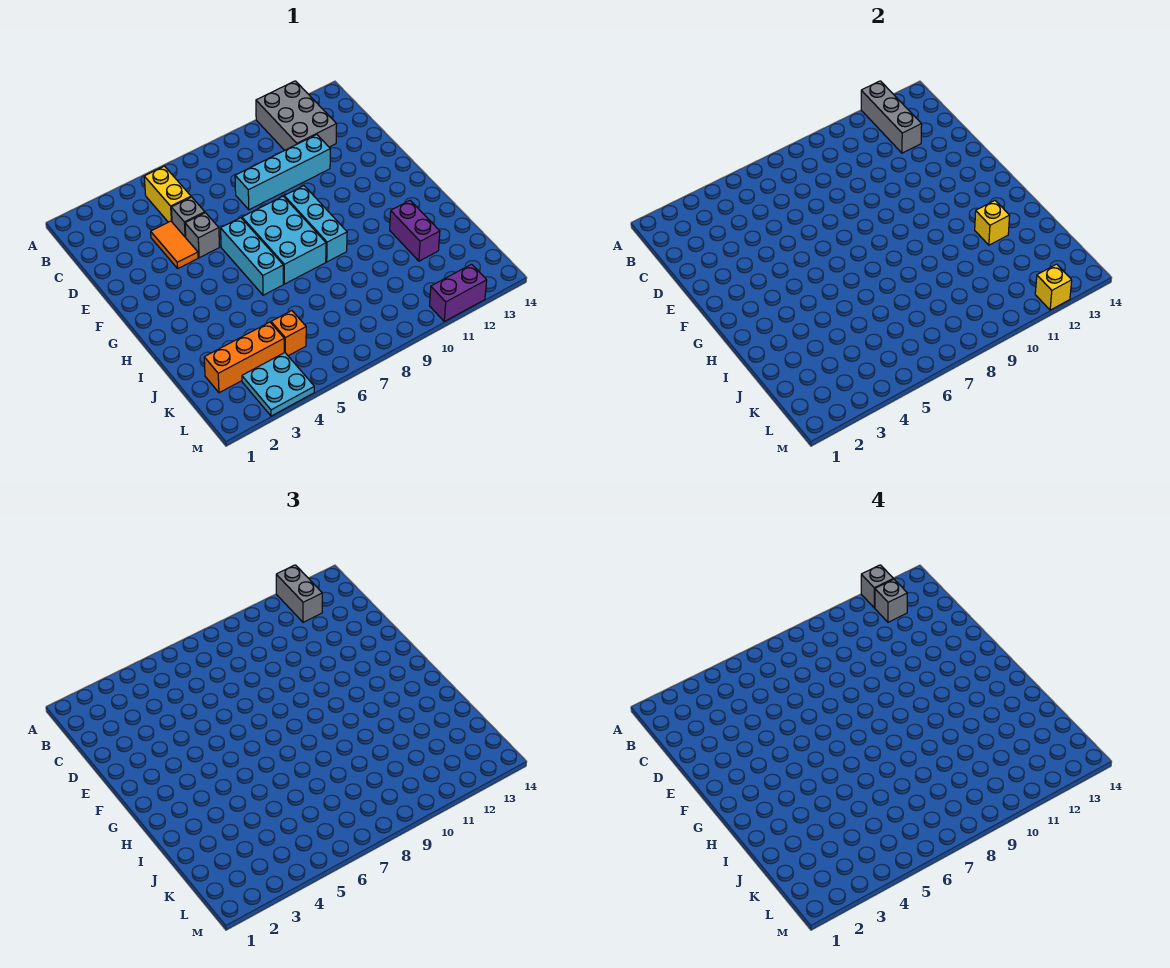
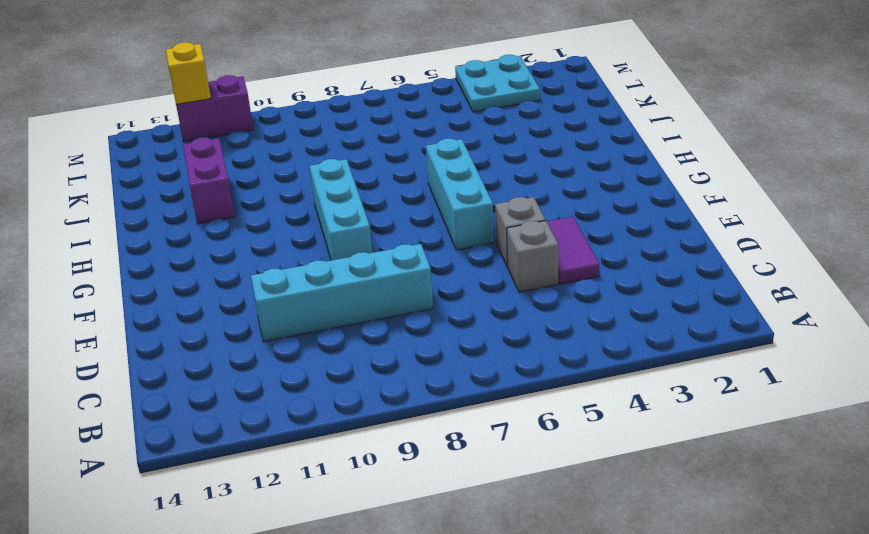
purple 1x2 tile [547,217,599,284] -> orange 1x2 tile [151,221,198,268]
none -> grey 2x3 brick [256,81,337,150]
none -> yellow 1x2 brick [144,166,191,222]
none -> cyan 2x3 brick [242,196,326,284]

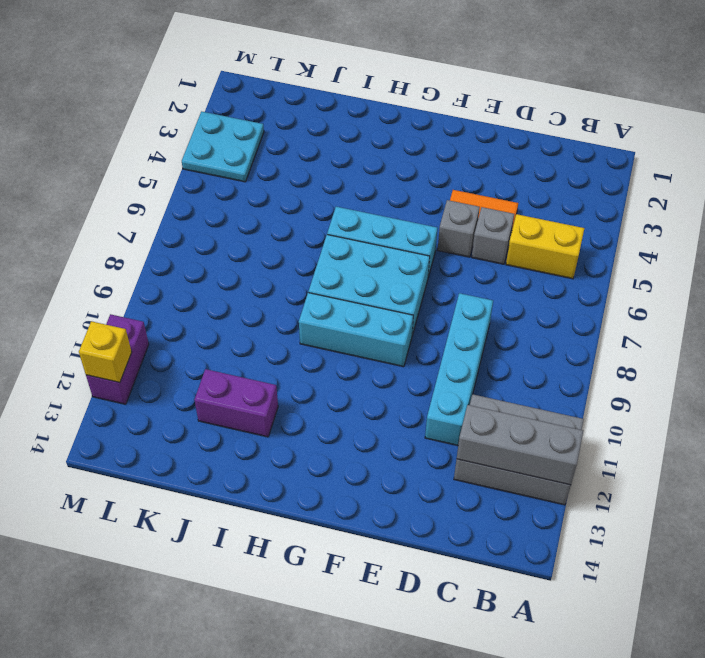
none -> orange 1x3 brick [204,322,284,393]
none -> orange 1x1 brick [271,311,306,356]
none -> yellow 1x1 brick [975,201,1010,245]

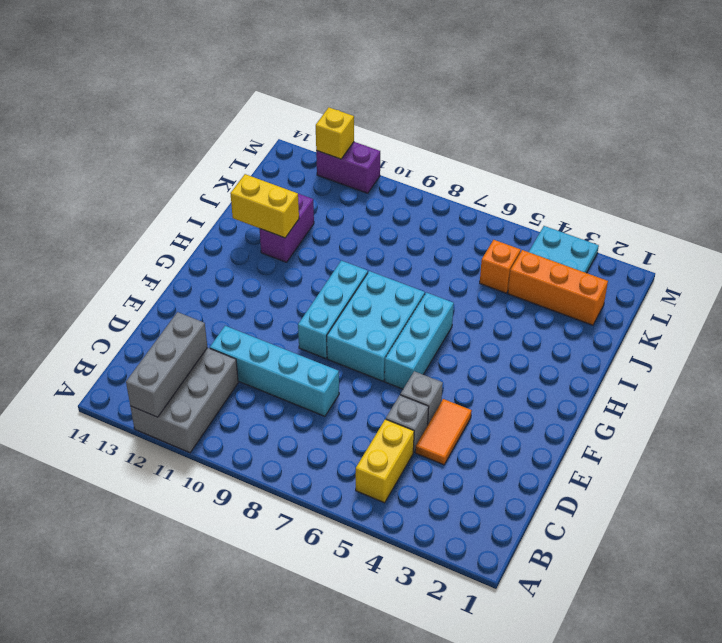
yellow 1x2 brick [230,174,299,238] -> yellow 1x1 brick [975,201,1010,245]
none -> grey 1x2 brick [276,565,322,622]
none -> grey 1x1 brick [861,565,893,608]
none -> grey 1x1 brick [875,579,907,622]

